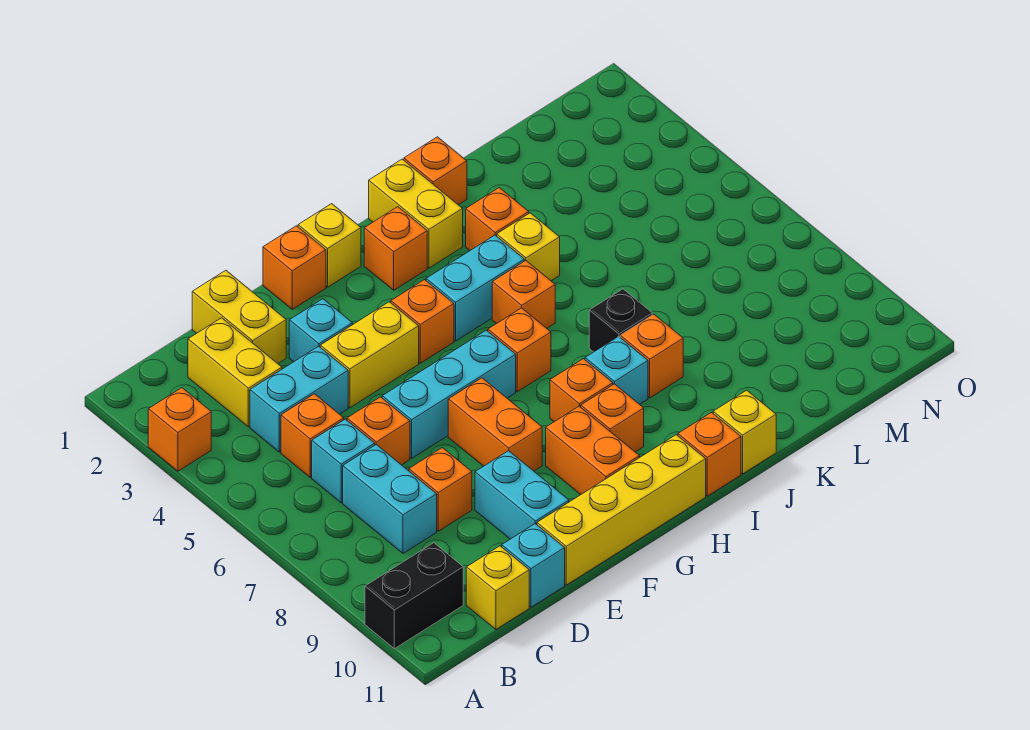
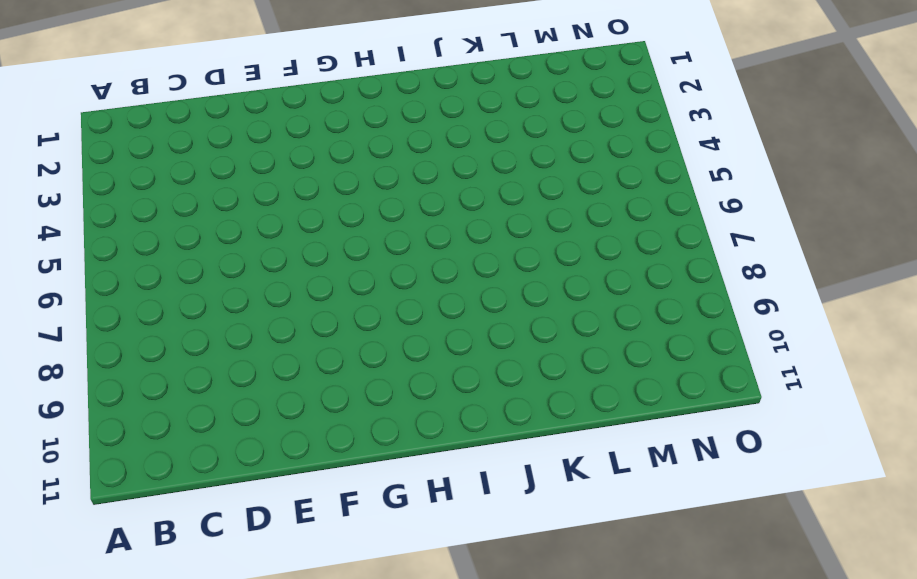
none -> orange 1x1 brick [148,388,211,471]
none -> black 1x2 brick [365,543,463,649]
none -> yellow 1x2 brick [188,318,282,427]
none -> cyan 1x2 brick [250,346,348,452]

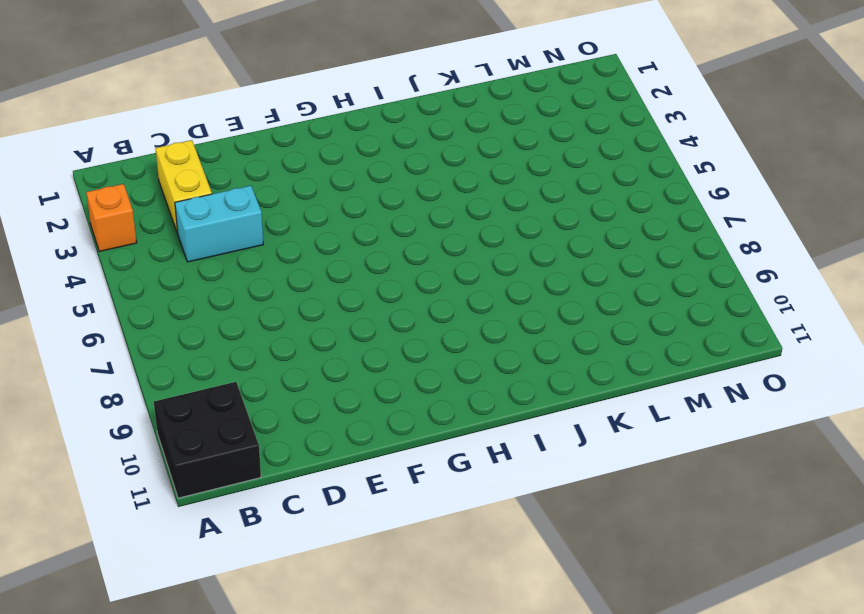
black 2x2 brick [154,382,261,498] -> black 1x2 brick [365,543,463,649]
none -> orange 1x1 brick [281,394,344,477]
none -> cyan 1x1 brick [312,419,375,503]
none -> cyan 1x2 brick [343,445,437,553]
none -> yellow 1x1 brick [466,546,529,629]

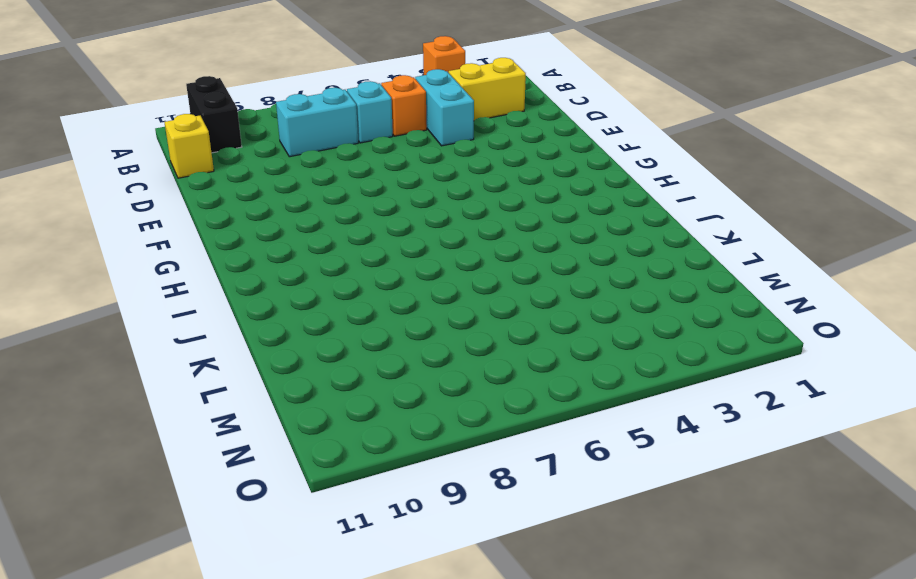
none -> yellow 1x2 brick [192,270,286,363]
none -> orange 1x1 brick [347,397,410,465]
none -> orange 1x1 brick [409,448,472,531]
none -> cyan 1x1 brick [502,524,565,607]

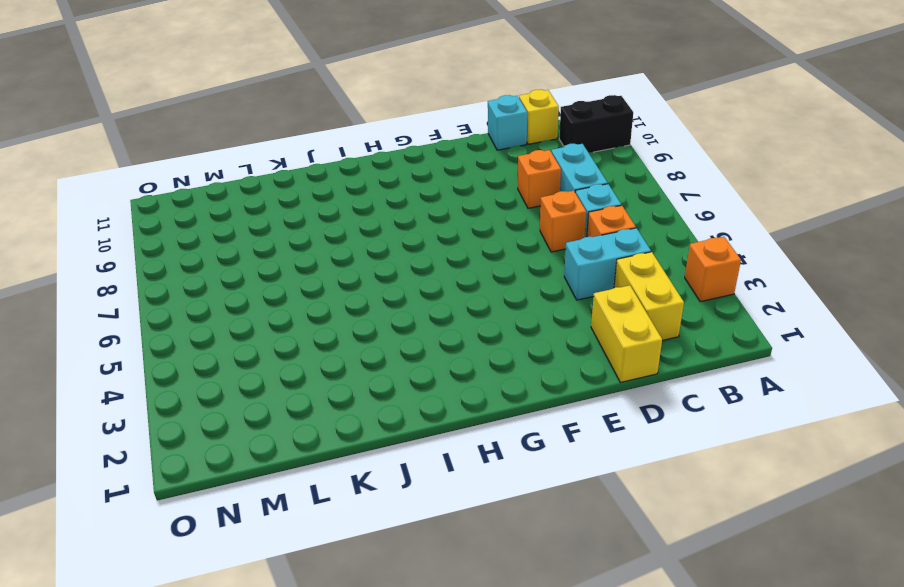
none -> cyan 1x1 brick [289,299,352,362]
none -> yellow 1x2 brick [320,302,419,408]
none -> cyan 1x3 brick [382,330,516,458]
none -> cyan 1x2 brick [475,451,569,539]

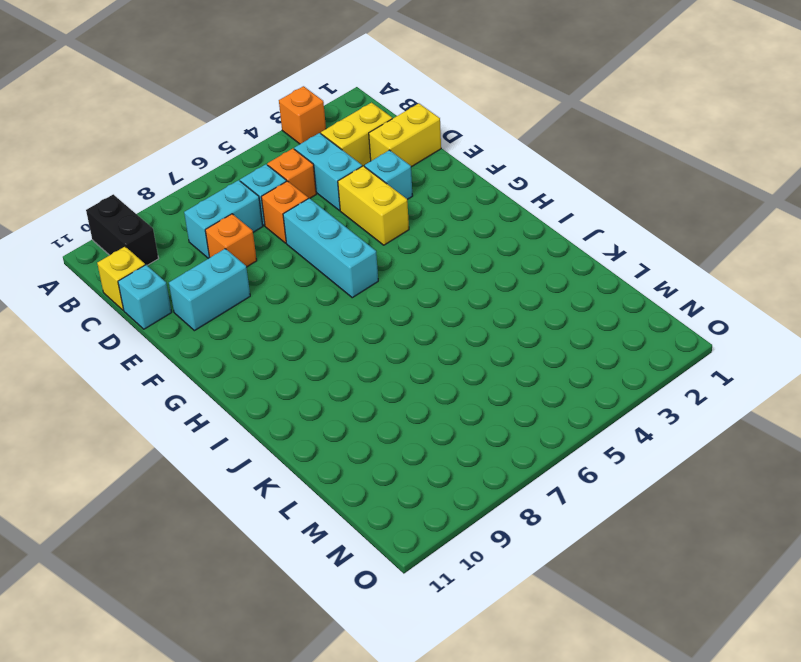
none -> yellow 1x4 brick [537,435,706,585]
none -> orange 1x1 brick [263,226,326,309]
none -> orange 1x2 brick [448,378,542,471]
none -> yellow 1x1 brick [298,204,361,287]

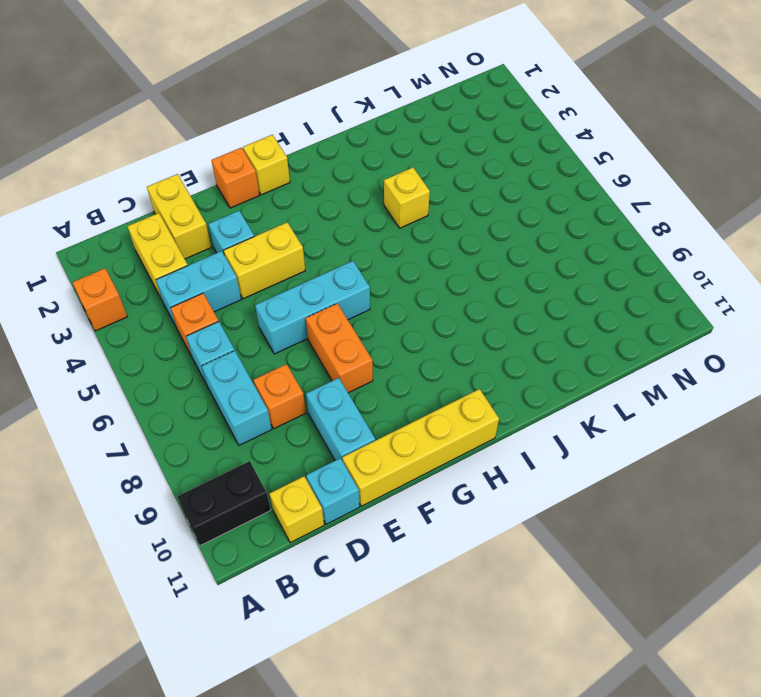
none -> orange 1x1 brick [347,397,410,465]
none -> orange 1x1 brick [391,280,454,363]
none -> orange 1x2 brick [546,406,640,495]
none -> orange 1x1 brick [364,207,427,290]

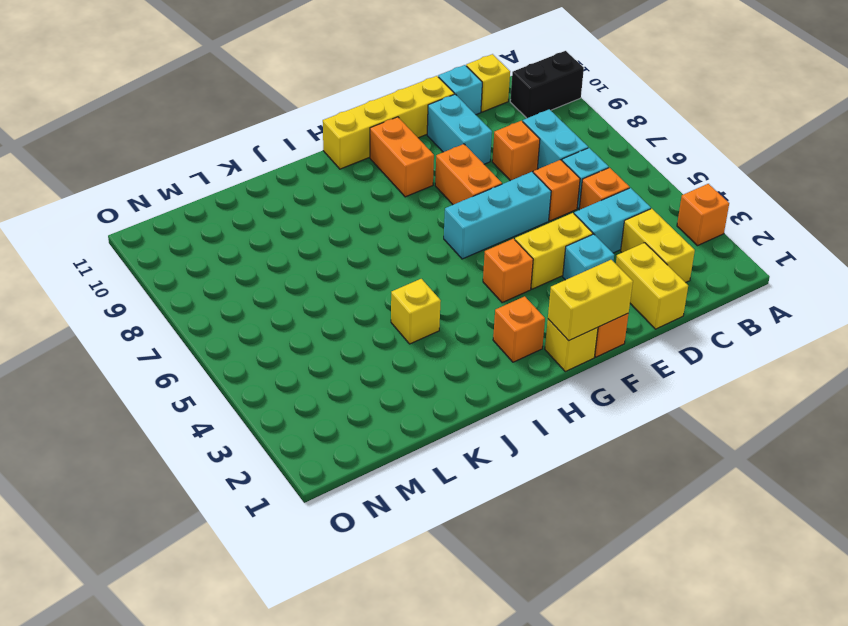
yellow 1x2 brick [548,260,633,341] -> yellow 1x2 brick turned to [369,159,463,268]
none -> cyan 1x2 brick [426,235,524,341]
none -> orange 1x1 brick [488,308,551,392]
none -> orange 1x1 brick [550,359,613,422]
none -> orange 1x1 brick [581,384,644,452]

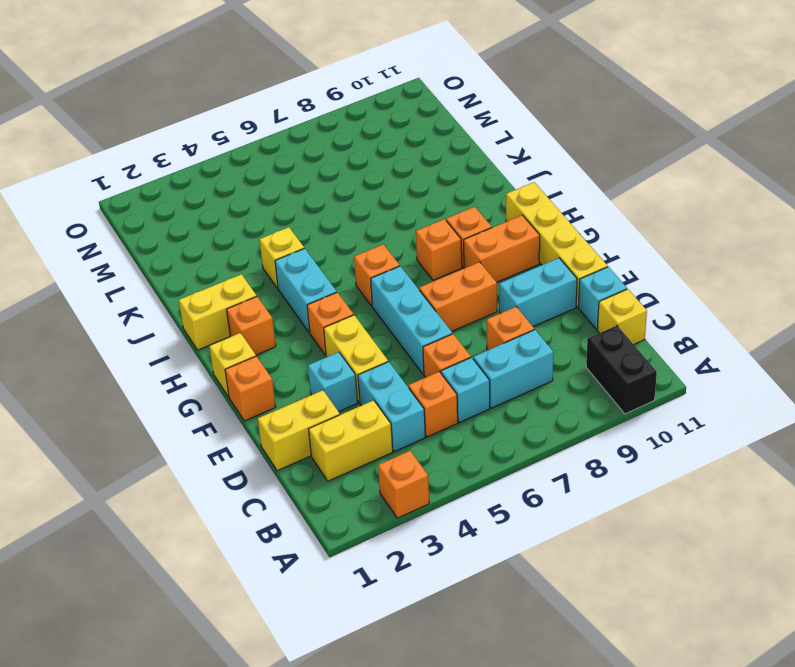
none -> orange 1x1 brick [492,261,555,328]
none -> cyan 1x1 brick [585,336,648,404]
none -> orange 1x1 brick [678,413,741,496]
none -> orange 1x1 brick [404,137,467,205]

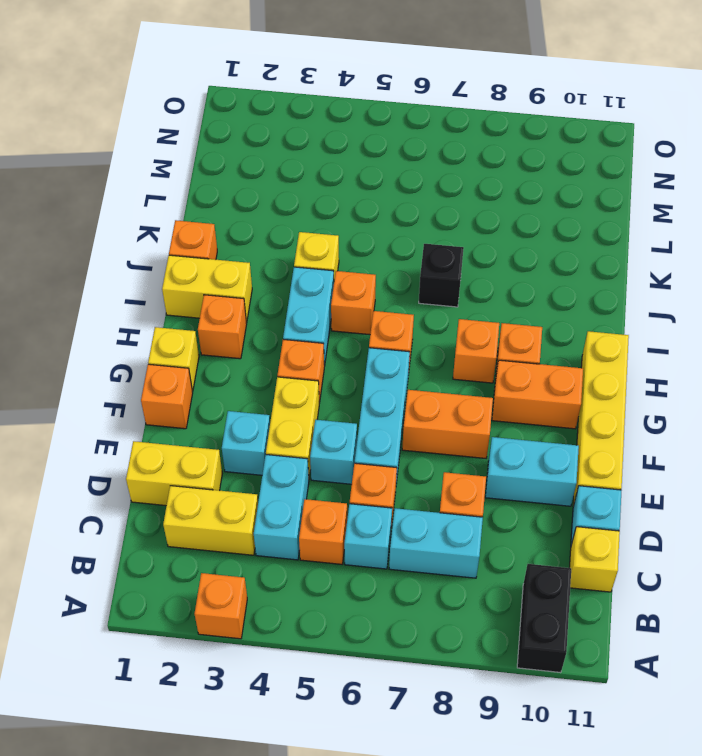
cyan 1x1 brick [310,420,357,484] -> cyan 1x1 brick moved to [585,336,648,404]
none -> orange 1x1 brick [678,413,741,496]
none -> orange 1x1 brick [466,188,529,250]
none -> orange 1x1 brick [620,314,683,398]
none -> yellow 1x1 brick [713,390,776,474]

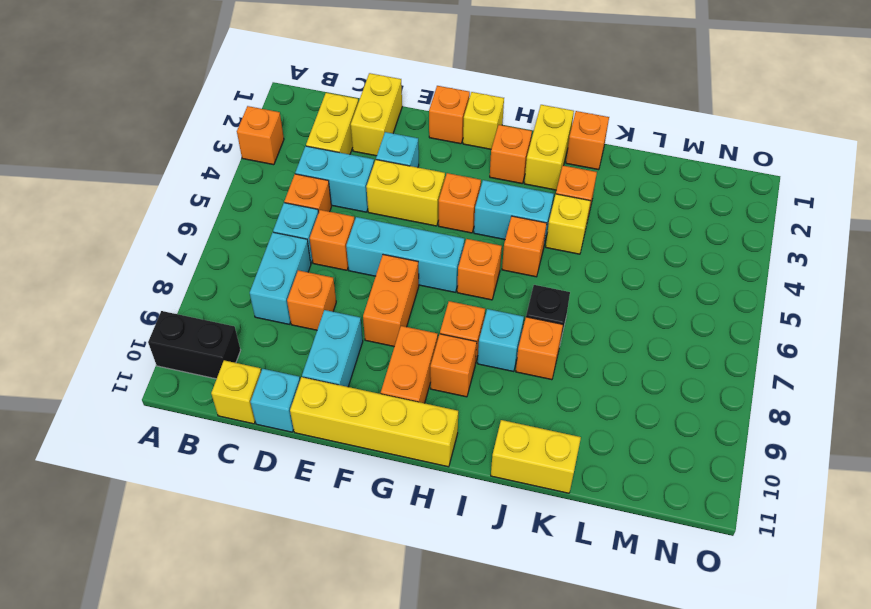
yellow 1x2 brick [491,420,581,493] -> yellow 1x1 brick [713,390,776,474]
none -> orange 1x1 brick [678,413,741,496]

